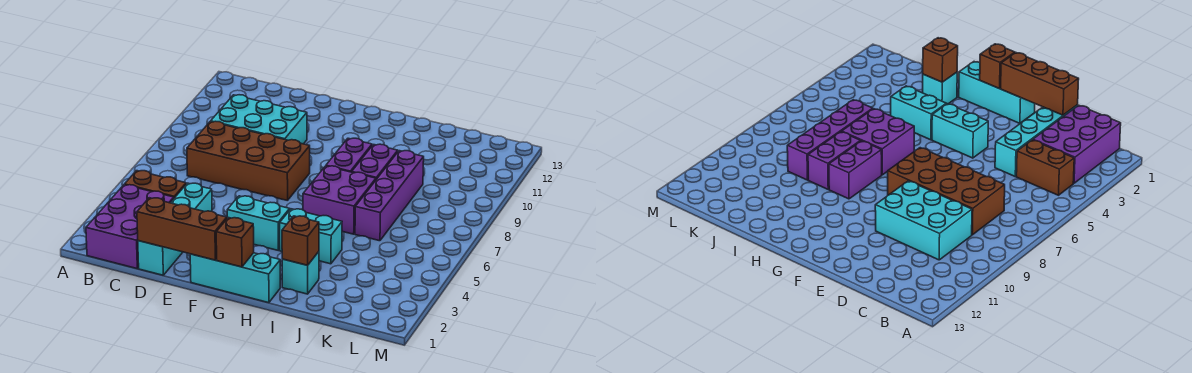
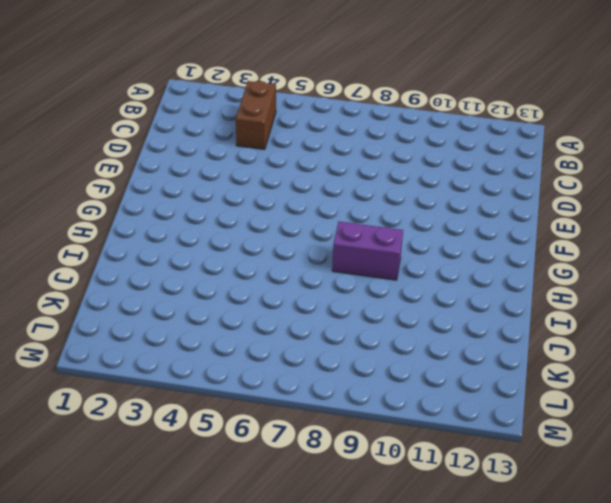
none -> purple 2x3 brick [86,185,174,269]
none -> brown 2x4 brick [187,121,310,201]
none -> cyan 2x3 brick [211,95,307,144]

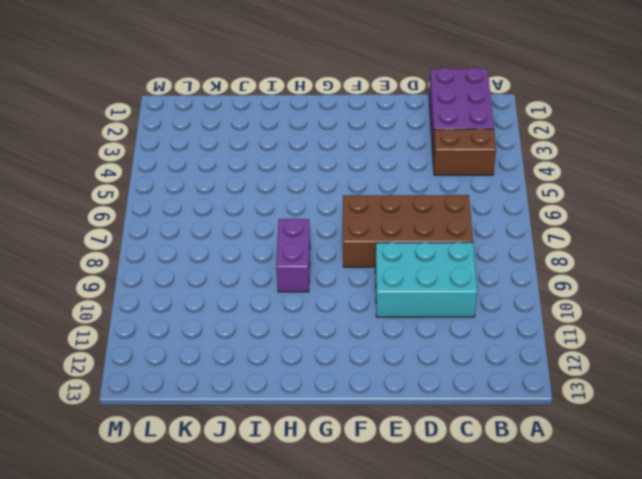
none -> cyan 1x4 brick [138,183,212,275]
none -> cyan 1x3 brick [190,253,280,303]
none -> cyan 1x2 brick [227,196,290,250]

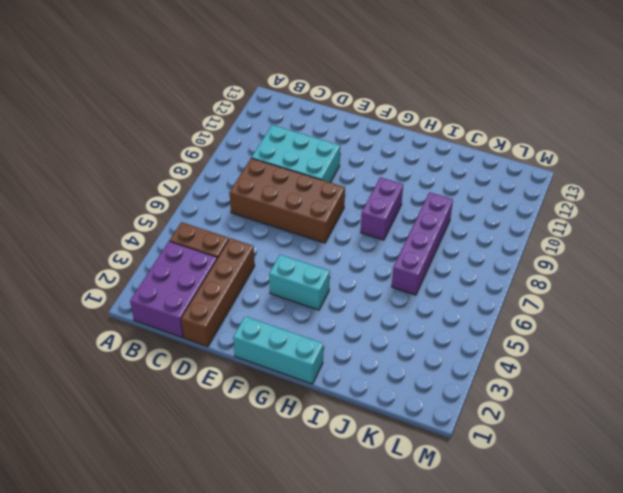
brown 1x4 brick [181,238,255,347] -> cyan 1x4 brick [138,183,212,275]
none -> cyan 1x2 brick [280,209,342,264]
none -> purple 2x2 brick [303,166,376,234]
none -> cyan 1x1 brick [282,252,319,294]

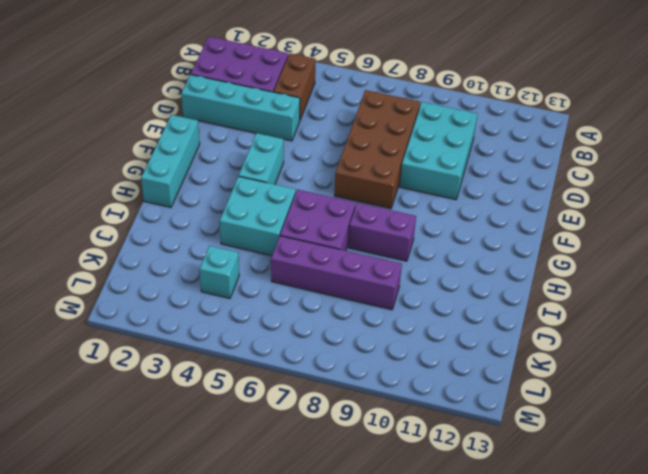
cyan 2x2 brick [220,176,296,256] -> cyan 1x2 brick [280,209,342,264]
cyan 1x1 brick [200,246,239,298] -> cyan 1x1 brick moved to [282,252,319,294]
none -> purple 1x2 brick [352,144,398,179]
none -> brown 1x3 brick [137,198,227,260]
none -> brown 1x1 brick [216,218,254,267]

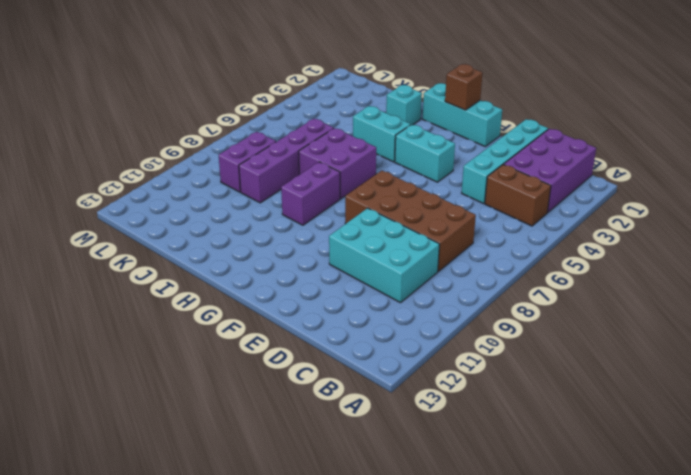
purple 1x2 brick [219,132,276,192] -> purple 1x2 brick moved to [352,144,398,179]
none -> brown 1x3 brick [137,198,227,260]
none -> brown 1x1 brick [282,216,319,265]

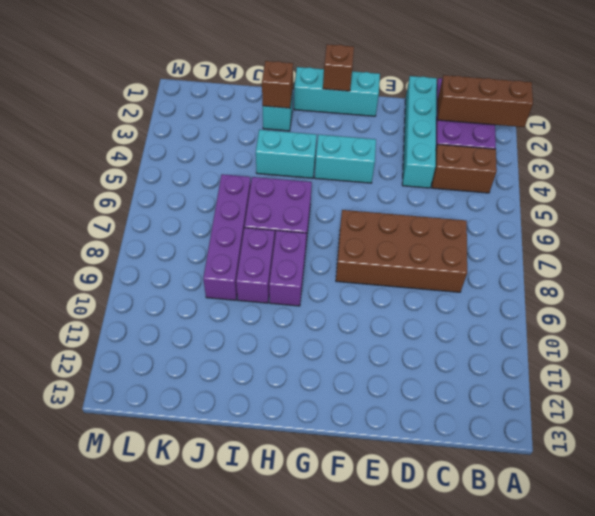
brown 1x3 brick [438,75,533,127] -> brown 1x3 brick moved to [137,198,227,260]
none -> cyan 2x3 brick [211,95,307,144]

